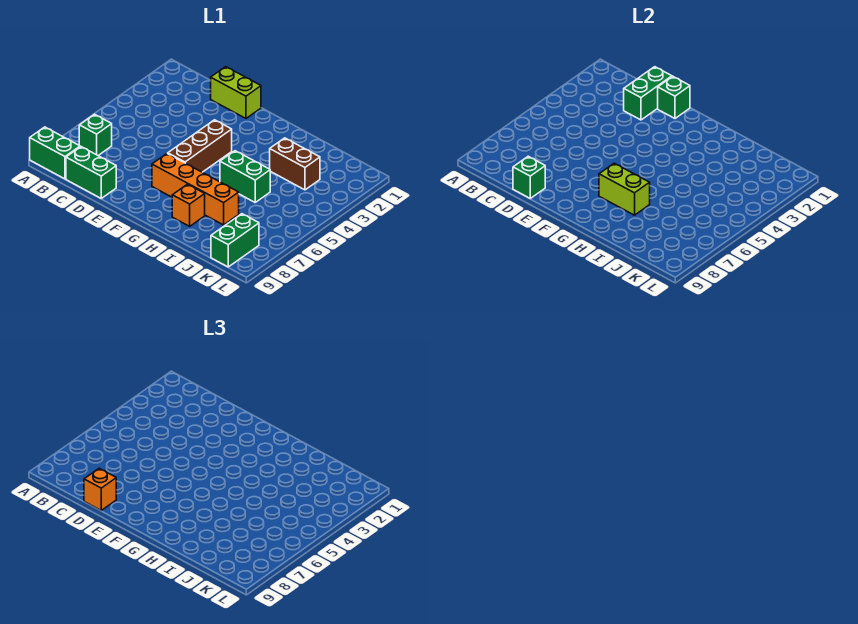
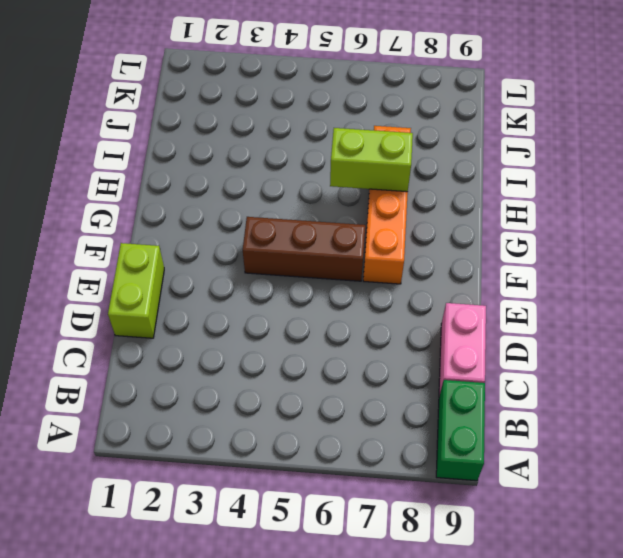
pink 1x2 brick [439,303,486,397] -> green 1x2 brick [66,147,116,198]
lime 1x2 brick [330,128,413,192] -> lime 1x2 brick turned to [599,163,650,215]
none -> green 1x1 brick [79,114,112,155]
none -> green 1x2 brick [220,151,270,202]
none -> orange 1x1 brick [172,184,205,226]

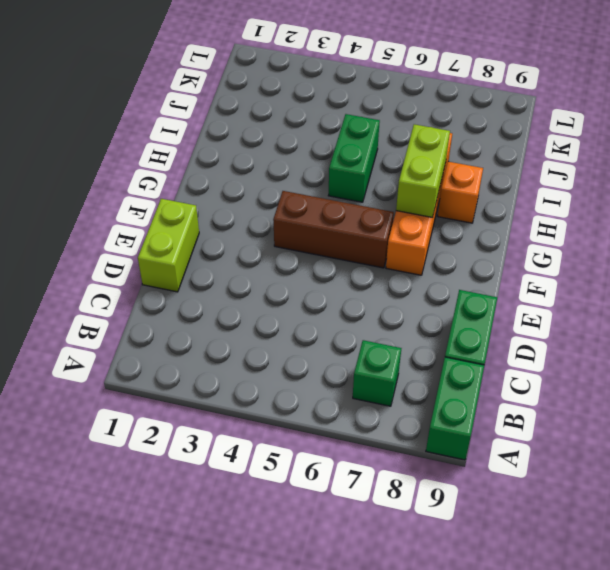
none -> brown 1x2 brick [270,138,320,190]
none -> green 1x2 brick [211,214,259,267]
none -> green 1x2 brick [624,67,672,120]

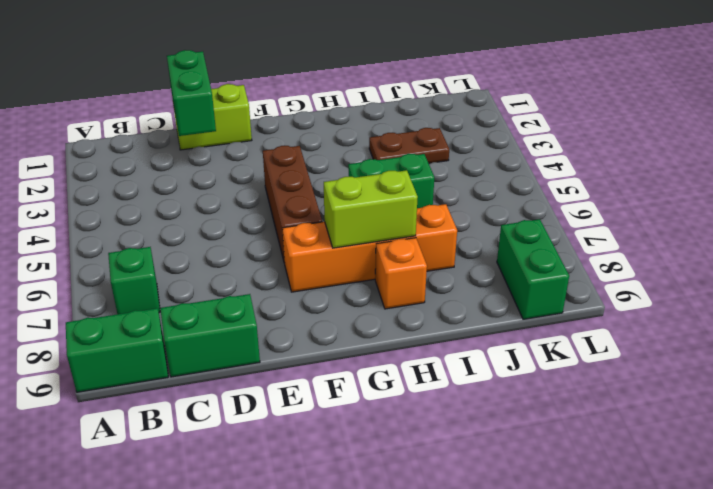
brown 1x2 plate [369,128,449,163] -> brown 1x2 brick [270,138,320,190]
none -> green 1x1 brick [513,156,545,198]
none -> green 1x1 brick [658,77,690,118]
none -> orange 1x1 brick [84,468,116,510]

